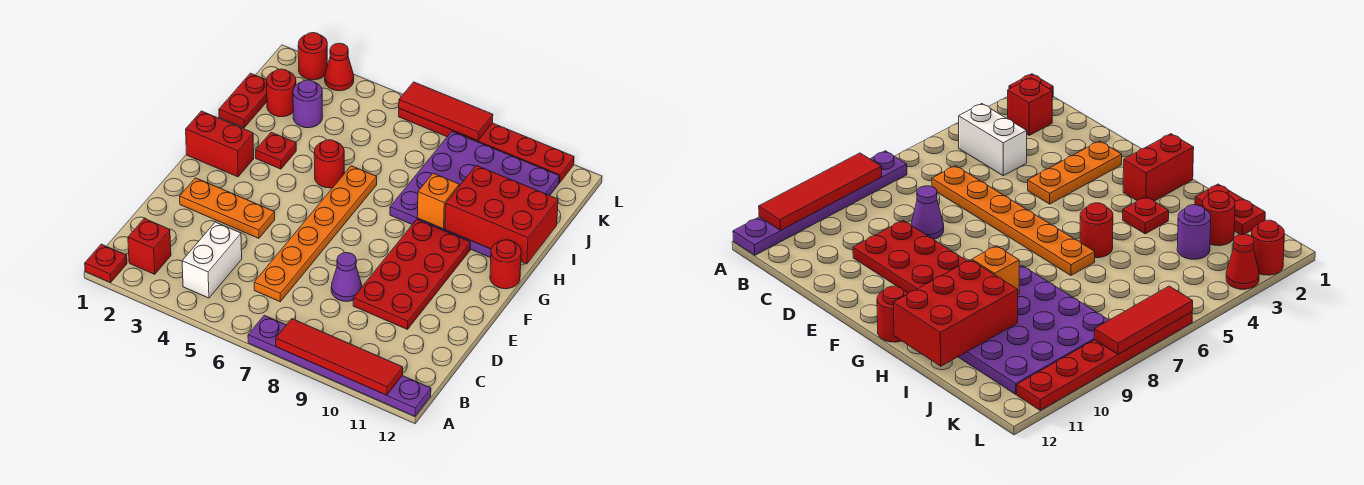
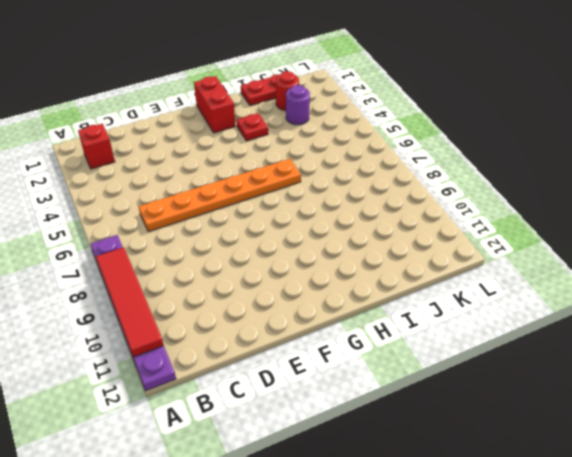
none -> red 1x1 plate [85,244,127,282]
none -> white 1x2 brick [182,222,242,298]
none -> purple 1x1 cone [331,253,362,301]

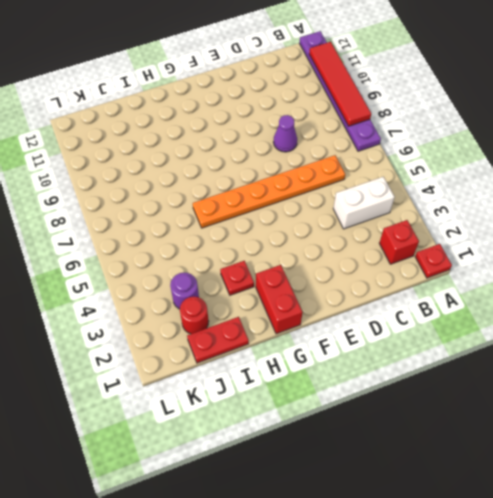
none -> red 2x4 plate [353,220,470,329]
none -> orange 1x3 plate [180,178,275,238]
none -> red 1x1 round brick [490,240,521,289]

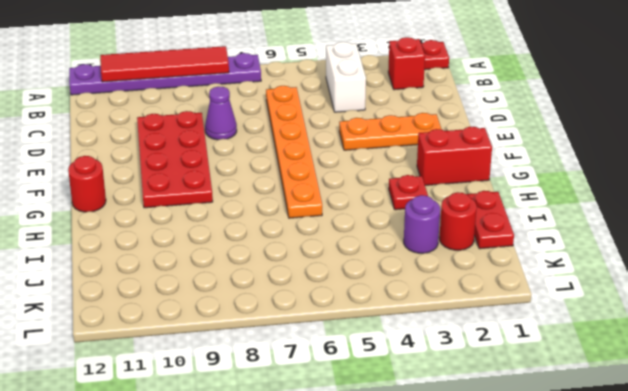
none -> red 1x1 round brick [314,140,344,188]
none -> purple 4x4 plate [390,132,559,258]
none -> red 1x1 round brick [298,33,327,80]

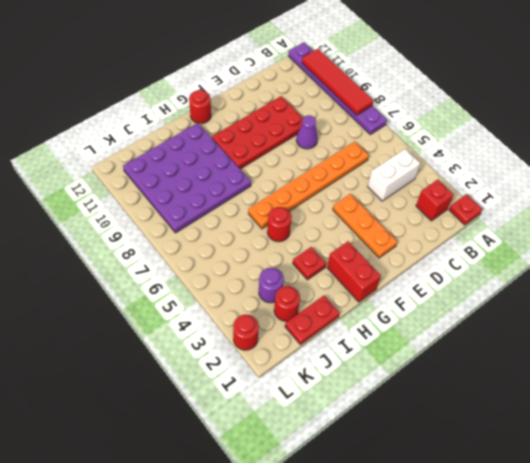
none -> red 1x1 cone [325,43,354,91]
none -> red 1x6 plate [399,109,574,183]
none -> orange 1x1 brick [417,173,459,229]

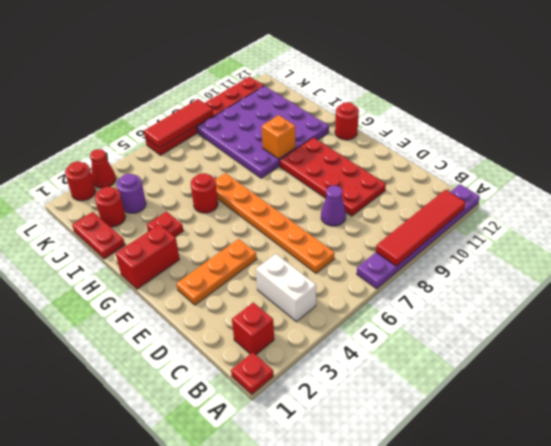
none -> red 2x3 brick [445,165,558,264]

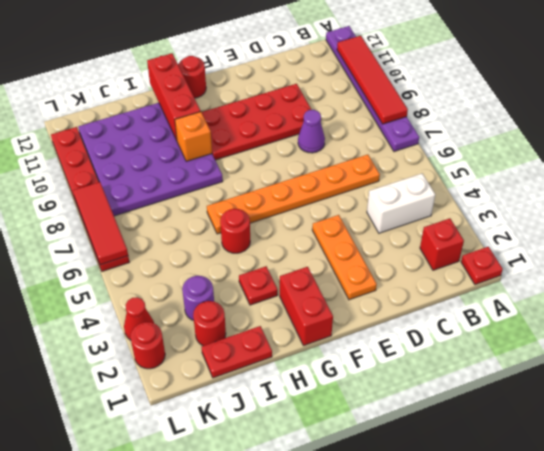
red 1x3 brick [147,53,201,140] -> red 2x3 brick [445,165,558,264]

